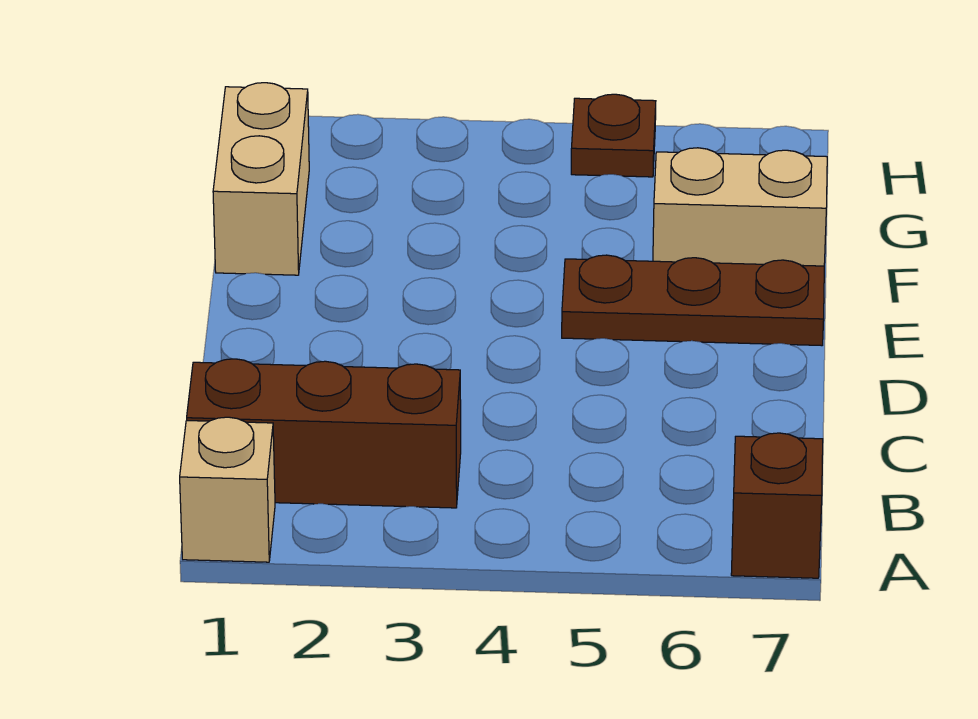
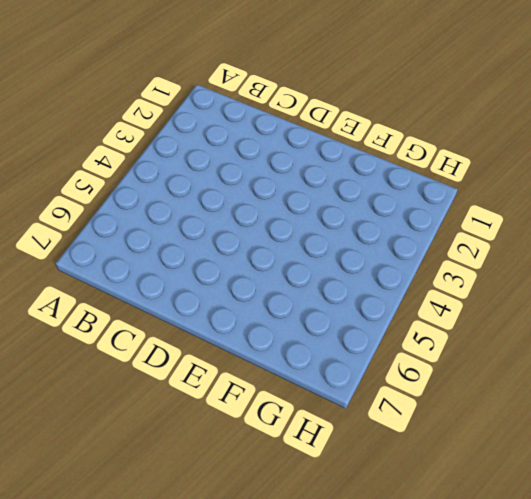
none -> tan 1x1 brick [180,417,275,562]
none -> brown 1x1 brick [731,433,823,578]

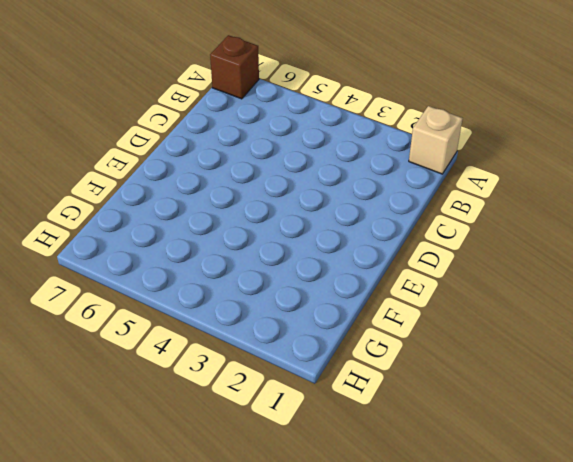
none -> brown 1x3 brick [187,359,461,508]
none -> brown 1x3 plate [562,255,824,346]

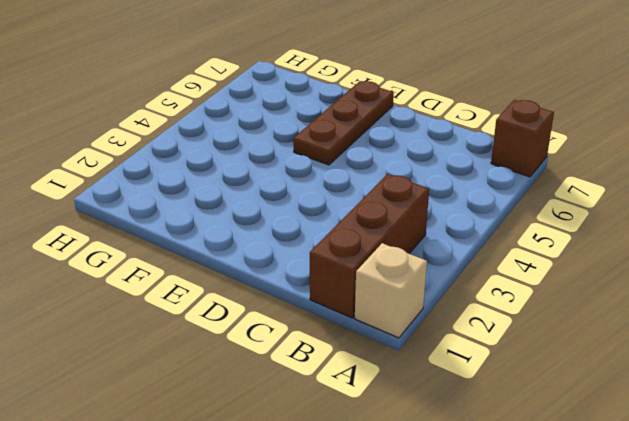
none -> tan 1x2 brick [213,83,309,275]
none -> tan 1x2 brick [653,148,827,266]

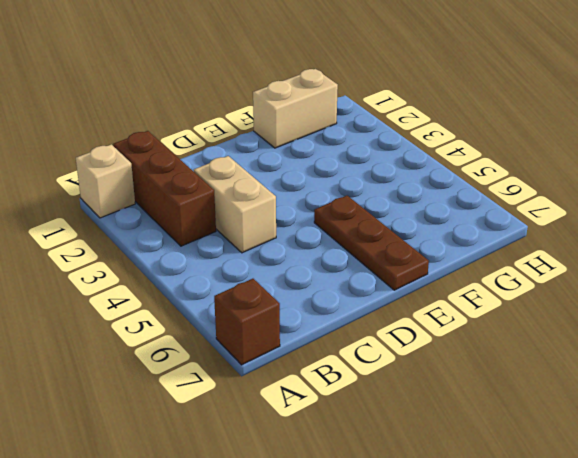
tan 1x2 brick [194,156,276,253] -> tan 1x2 brick moved to [653,148,827,266]
none -> brown 1x1 plate [571,94,656,177]

